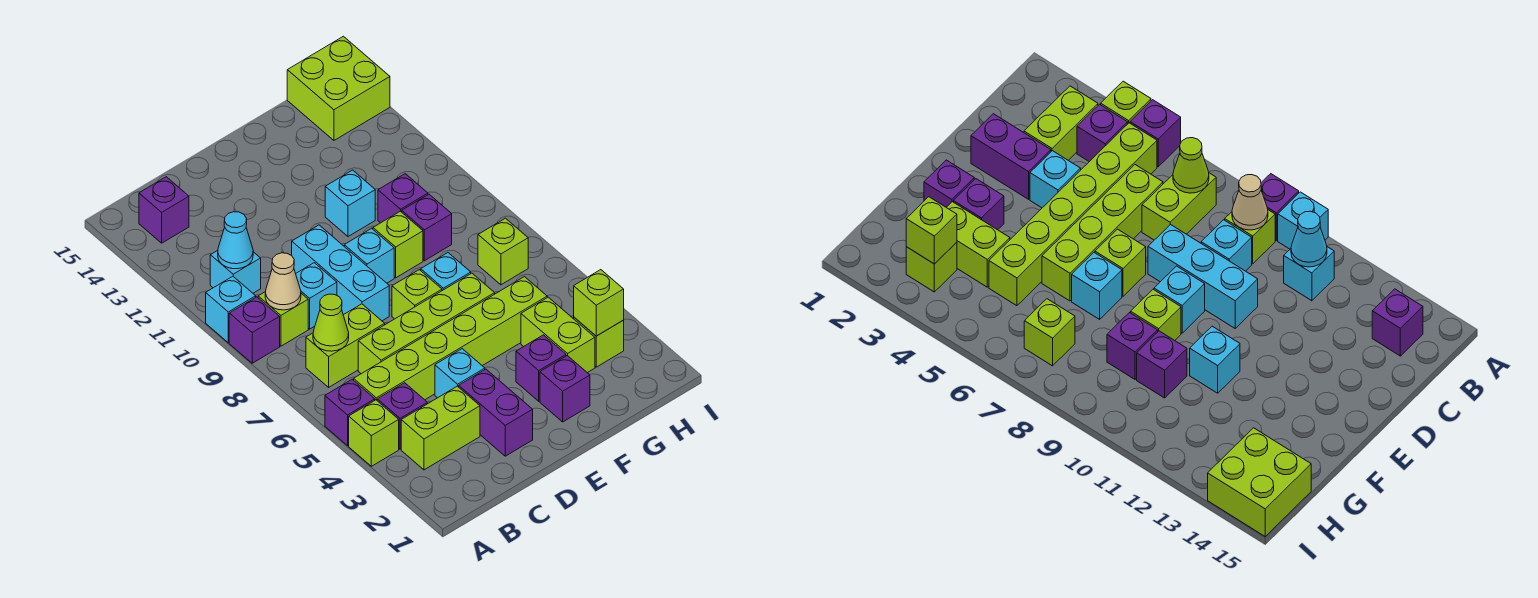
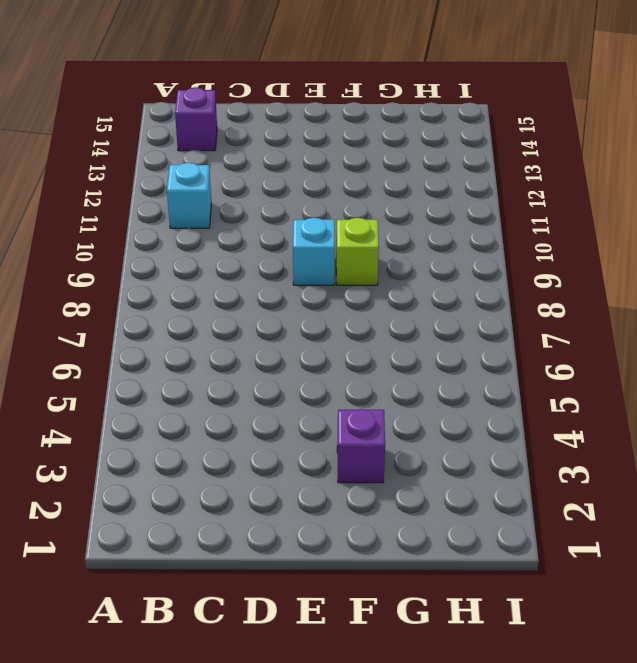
none -> lime 1x1 brick [349,400,399,466]
none -> purple 1x1 brick [325,379,375,446]
none -> purple 1x1 brick [229,297,280,363]
none -> cyan 1x1 brick [206,276,256,343]

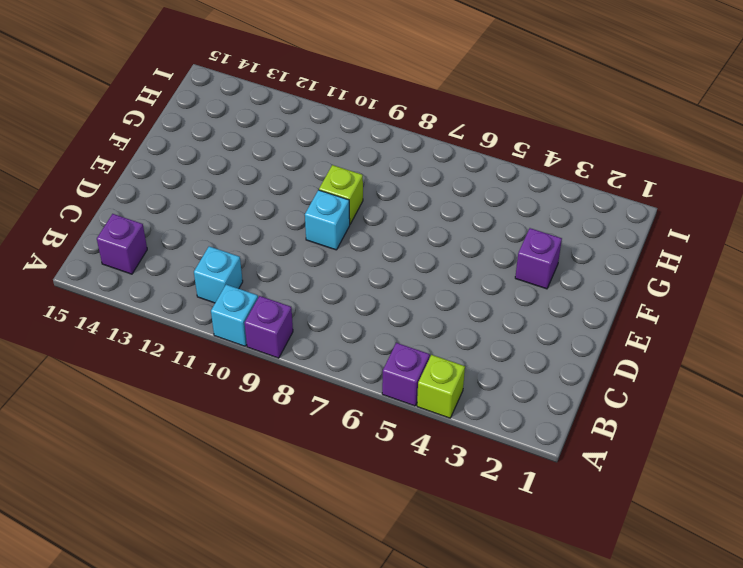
none -> lime 1x2 brick [401,386,480,470]
none -> purple 1x1 brick [377,383,427,449]
none -> lime 1x6 brick [354,277,547,400]
none -> lime 1x2 brick [306,304,385,387]

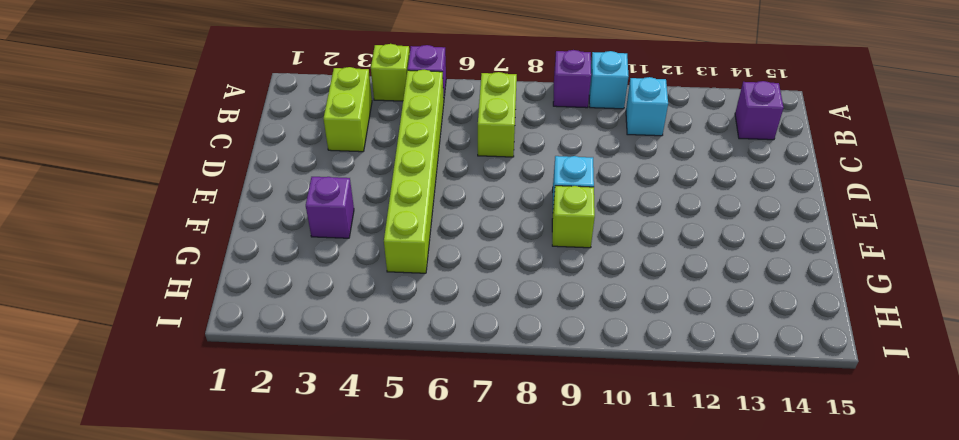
none -> purple 1x1 brick [377,383,427,449]
none -> lime 1x1 brick [258,292,308,346]
none -> lime 1x4 brick [358,273,495,374]
none -> cyan 1x1 brick [296,263,337,329]

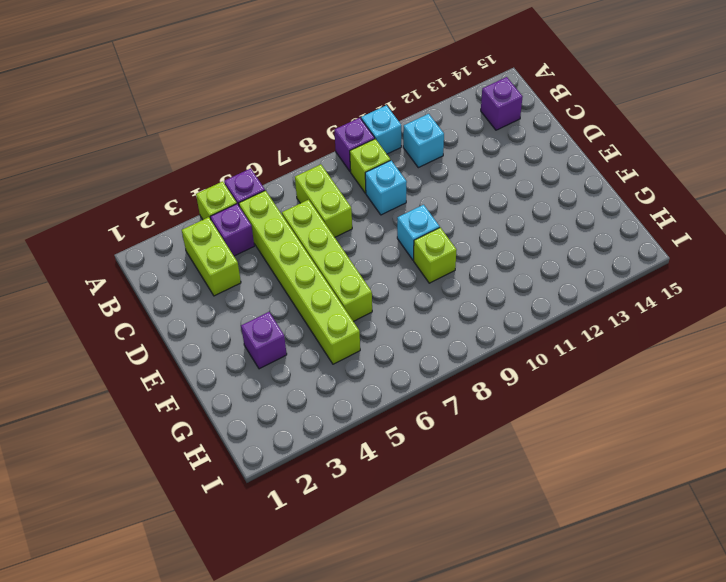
none -> purple 1x2 brick [459,369,533,456]
none -> cyan 1x1 brick [435,349,485,398]
none -> cyan 1x3 brick [292,225,389,321]
none -> lime 1x1 brick [392,270,442,319]

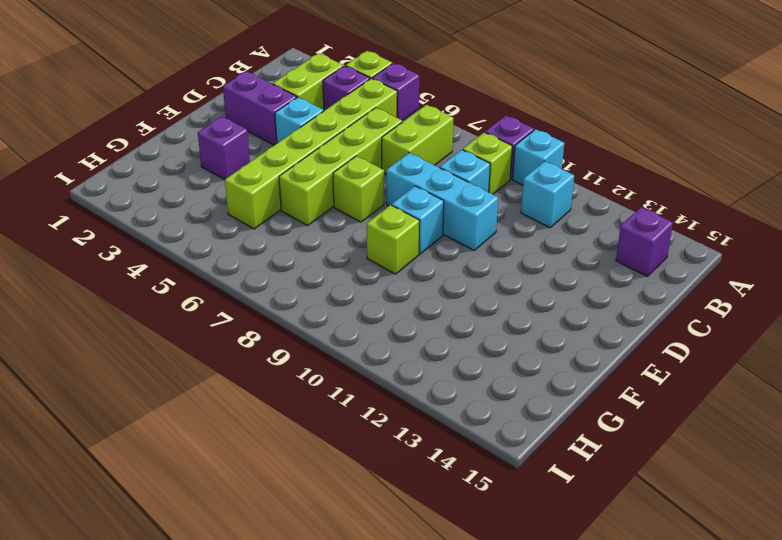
none -> purple 1x1 brick [540,356,590,422]
none -> cyan 1x1 brick [421,253,471,291]
none -> cyan 1x1 brick [325,170,375,237]
none -> lime 1x2 brick [521,297,595,373]

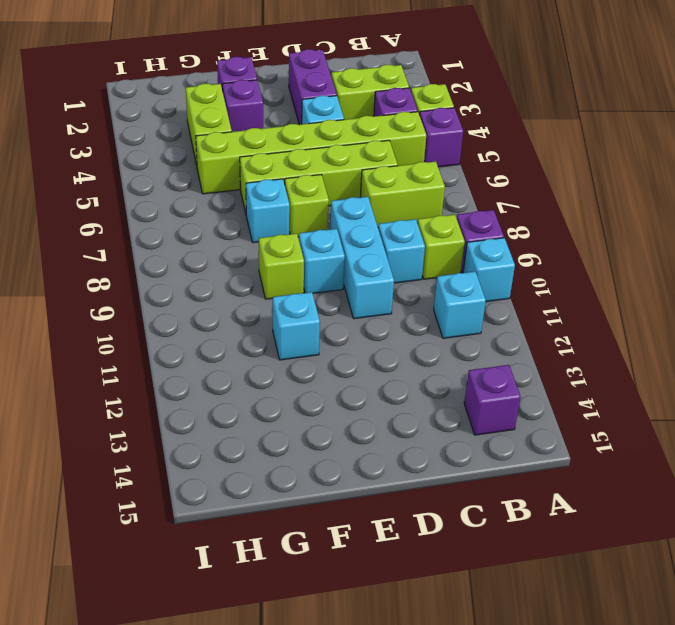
none -> purple 1x1 brick [402,194,452,261]
none -> purple 1x1 brick [378,174,428,223]
none -> lime 1x1 brick [574,317,624,367]
none -> lime 1x1 brick [478,218,528,285]

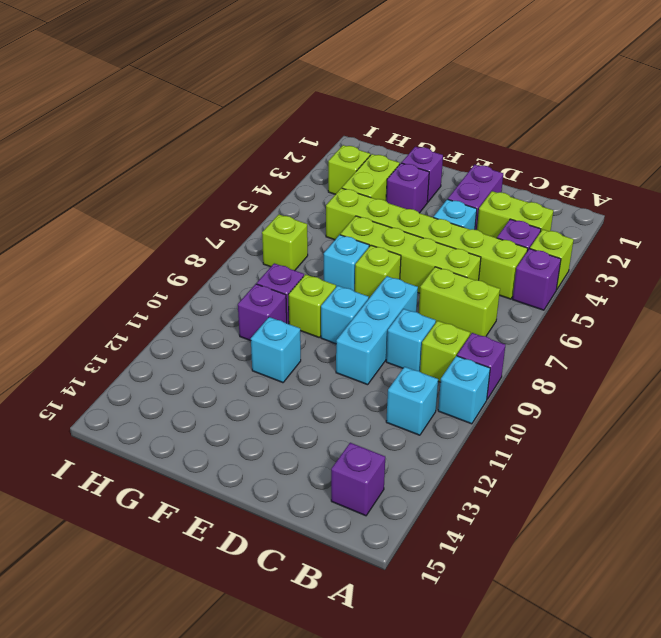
none -> lime 2x2 brick [287,36,390,140]
none -> lime 1x1 cone [313,294,349,351]
none -> tan 1x1 cone [265,253,301,310]
none -> cyan 1x1 cone [218,212,253,269]

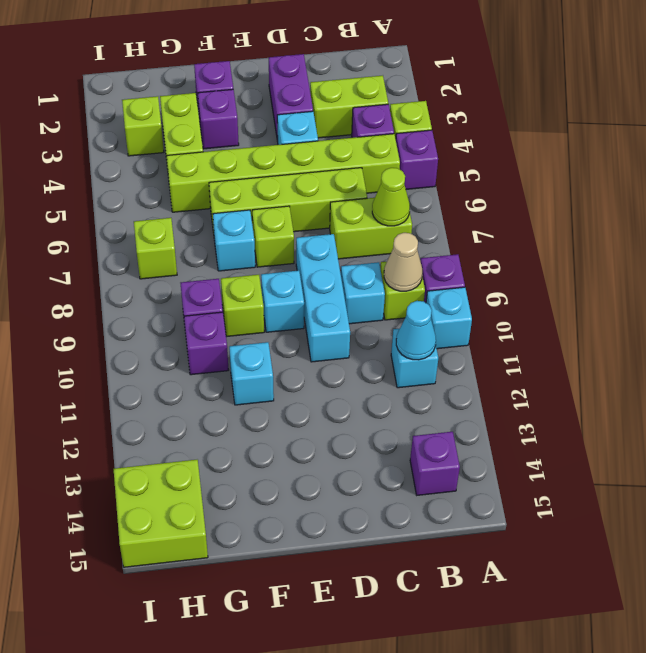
none -> lime 1x1 brick [574,270,624,336]

